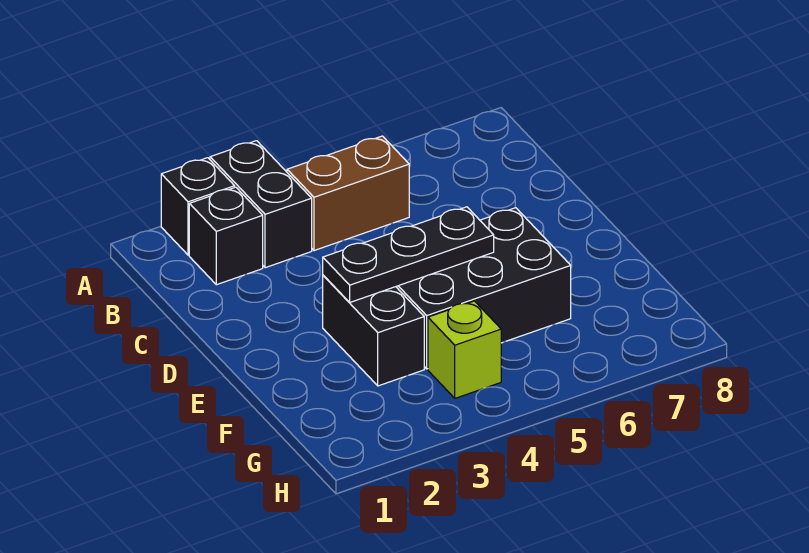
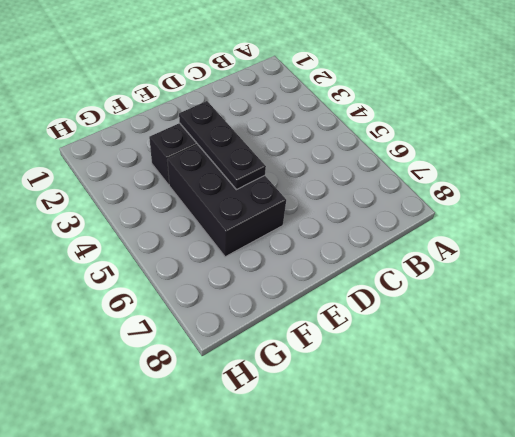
none -> black 1x1 brick [161,158,235,255]
none -> black 1x2 brick [210,141,312,268]

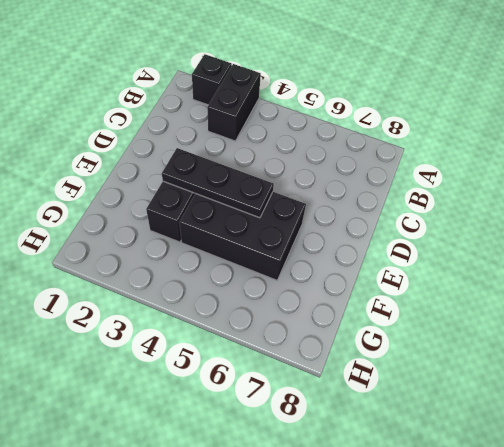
none -> black 1x1 brick [189,187,263,285]
none -> brown 1x2 brick [287,136,409,251]

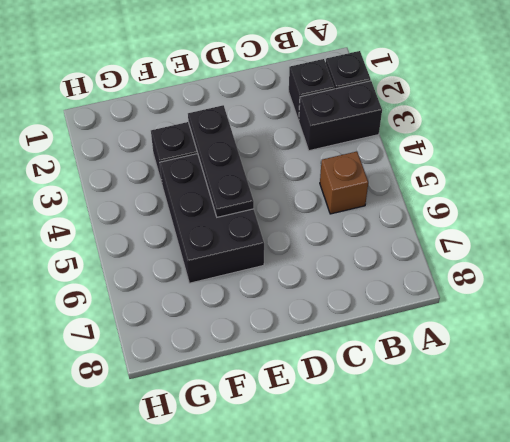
brown 1x1 brick [320,152,368,214] -> brown 1x2 brick [287,136,409,251]
none -> lime 1x1 brick [428,301,501,398]

